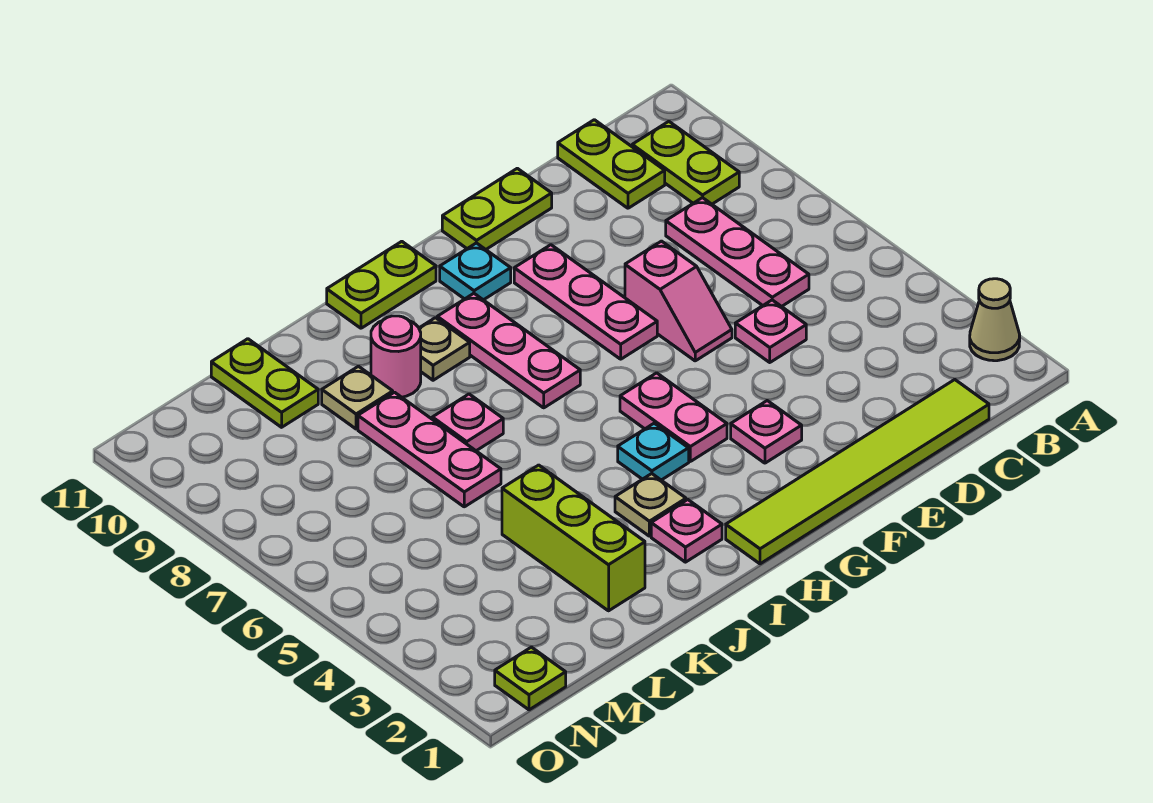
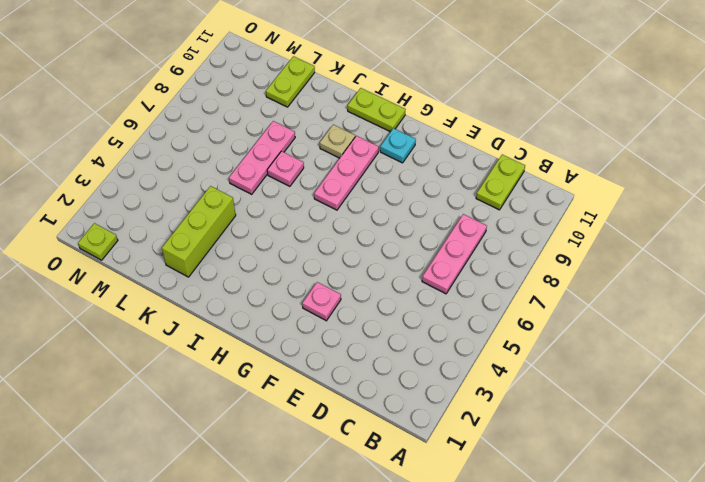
none -> tan 1x1 cone [970,279,1020,361]
none -> lime 1x2 plate [632,121,739,204]
none -> lime 1x6 tile [726,380,989,564]

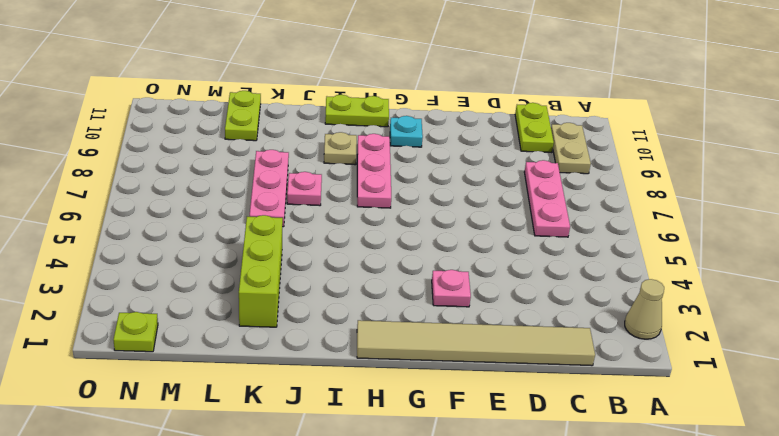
tan 1x2 plate [551,123,591,174] -> lime 1x2 plate [632,121,739,204]
tan 1x6 tile [357,320,595,366] -> lime 1x6 tile [726,380,989,564]
none -> pink 1x1 plate [735,300,806,362]
none -> pink 1x2 slope [625,241,732,361]
none -> lime 1x2 plate [442,168,552,249]

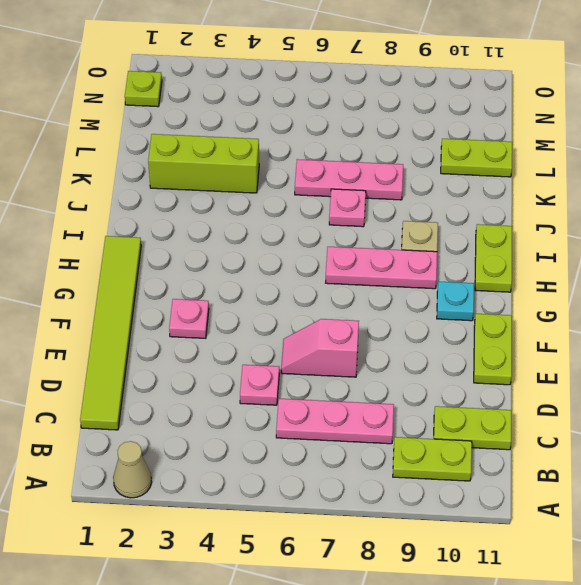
none -> pink 1x3 plate [514,245,657,359]
none -> pink 1x2 plate [620,373,727,461]
none -> cyan 1x1 plate [618,423,689,480]

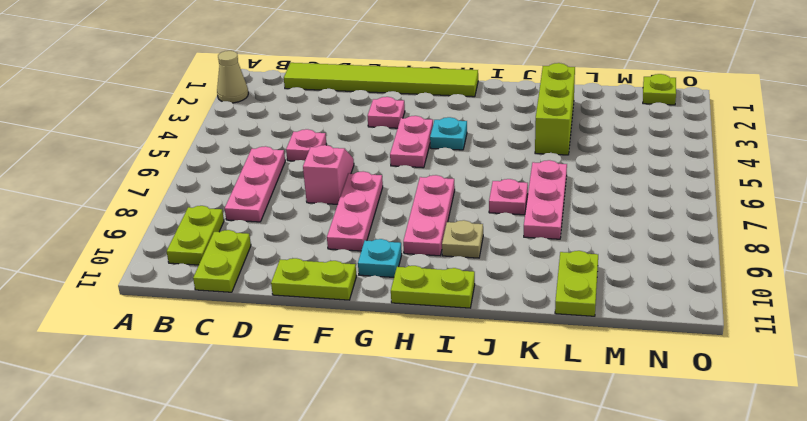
none -> pink 1x1 plate [651,500,722,562]
none -> tan 1x1 plate [615,474,686,536]
none -> pink 1x1 round brick [371,316,421,397]

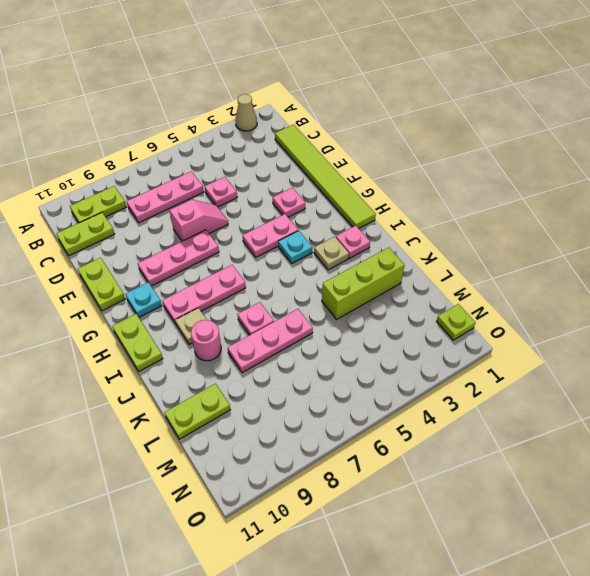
none -> tan 1x1 plate [322,366,393,429]

